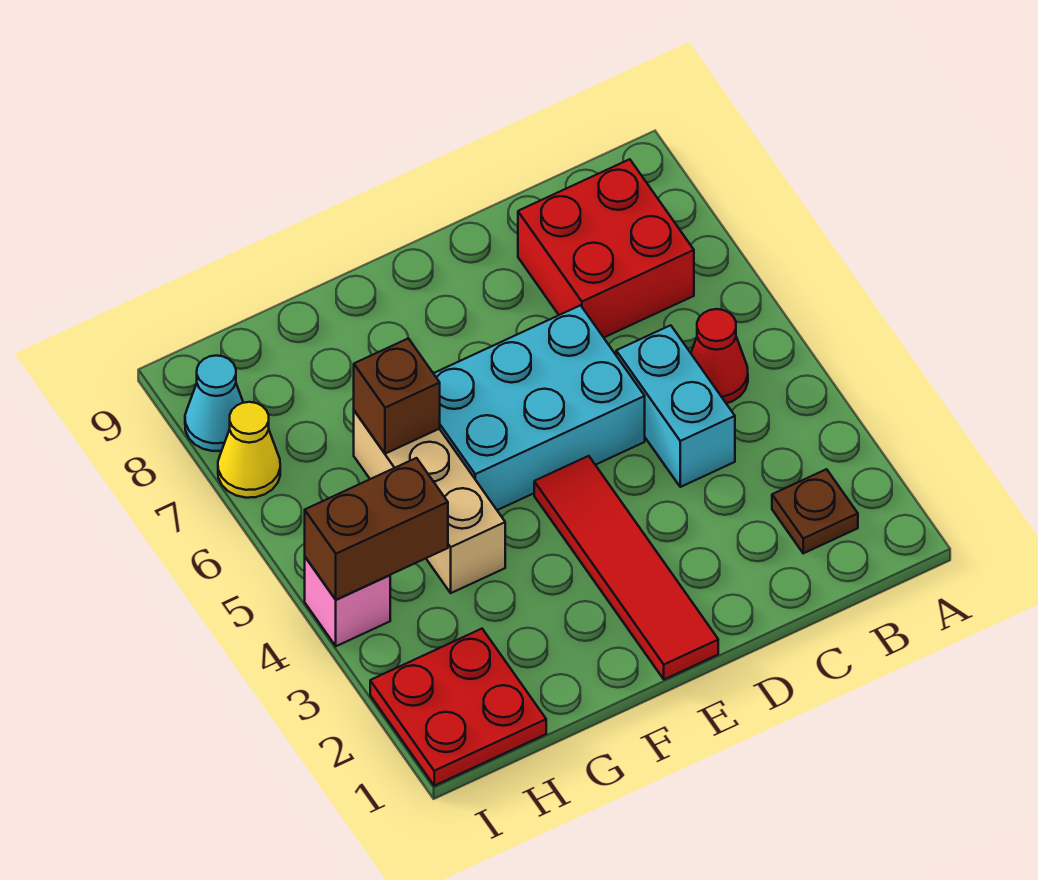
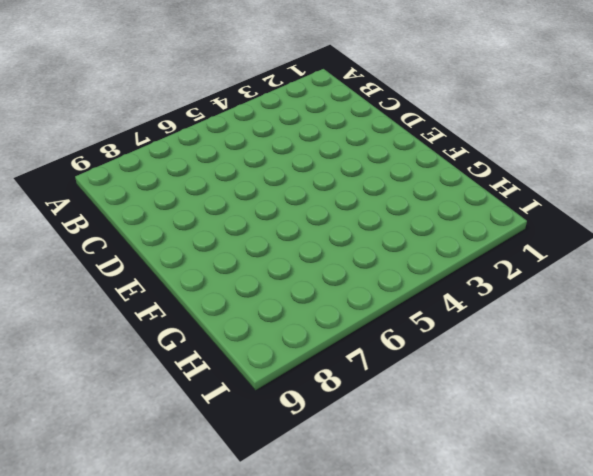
none -> brown 1x1 plate [772,469,858,553]
none -> red 1x1 cone [691,309,748,403]
none -> red 2x2 brick [518,159,694,338]

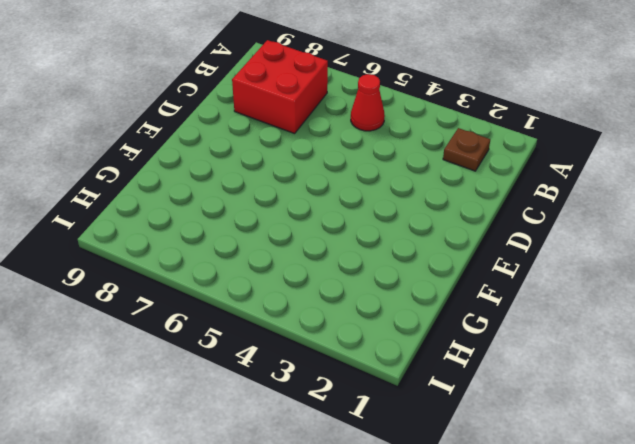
none -> cyan 1x2 brick [616,325,735,487]
none -> cyan 2x3 brick [433,305,645,510]
none -> red 1x4 tile [534,456,718,679]

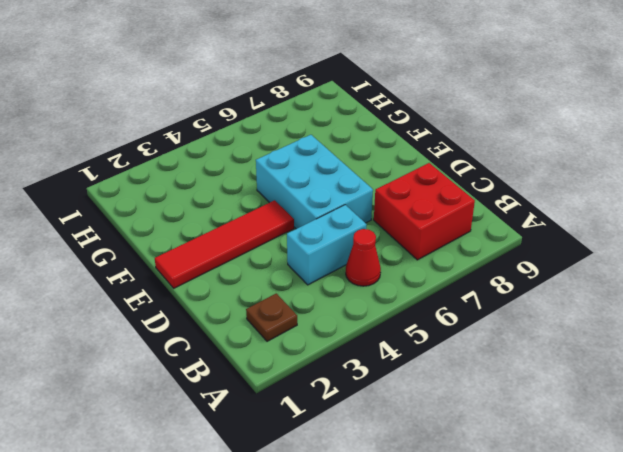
none -> tan 1x3 brick [354,411,505,593]
none -> red 2x2 plate [370,629,546,786]
none -> pink 1x1 brick [305,557,390,646]

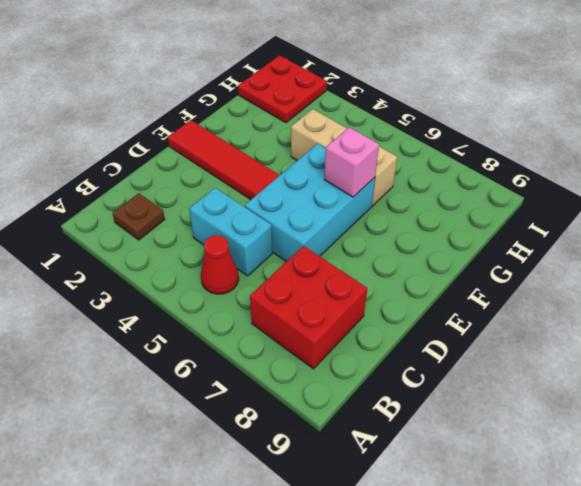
pink 1x1 brick [324,127,379,197] -> pink 1x1 brick moved to [305,557,390,646]
none -> yellow 1x1 cone [218,402,280,498]
none -> cyan 1x1 cone [185,356,243,451]
none -> brown 1x1 brick [354,338,440,454]

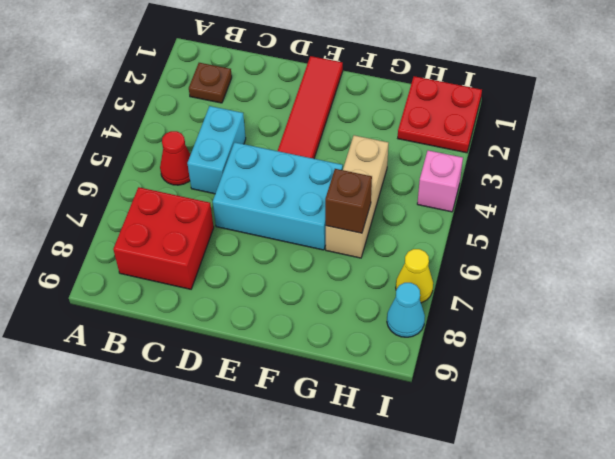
none -> brown 1x2 brick [305,458,448,600]

